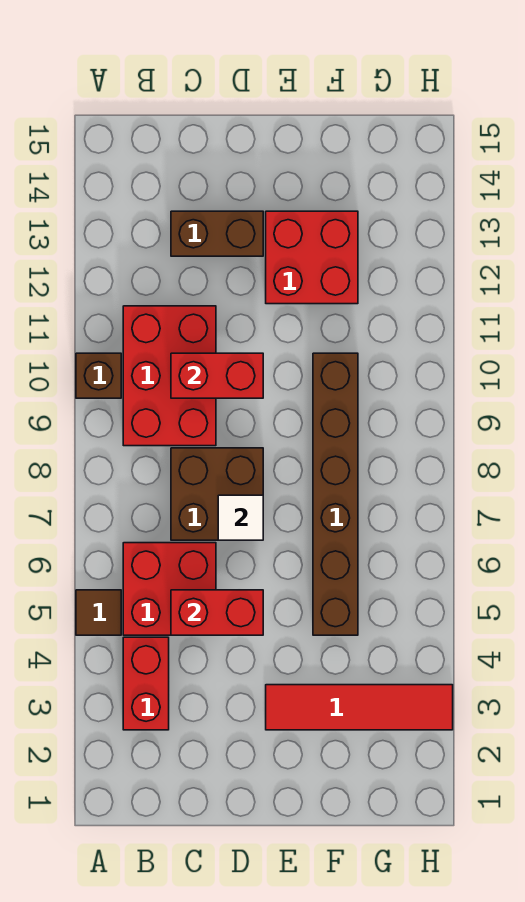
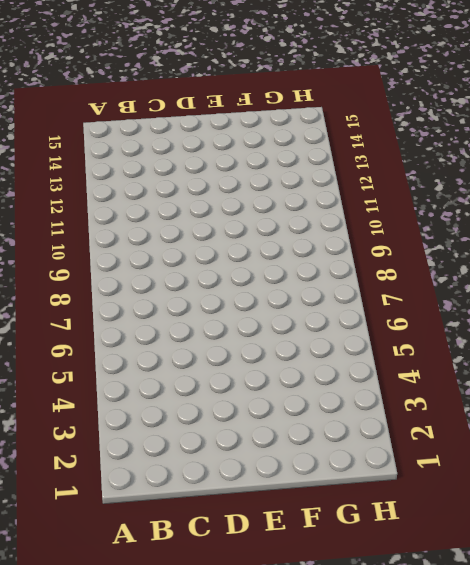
none -> brown 1x1 tile [76,590,121,635]
none -> brown 1x1 brick [76,353,121,398]
none -> red 1x2 brick [123,637,169,730]

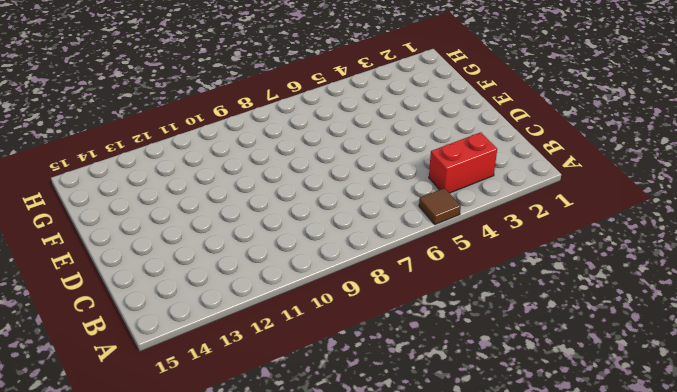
none -> brown 1x1 brick [76,353,121,398]
none -> red 2x2 brick [123,543,216,635]
none -> red 2x3 brick [123,306,216,446]

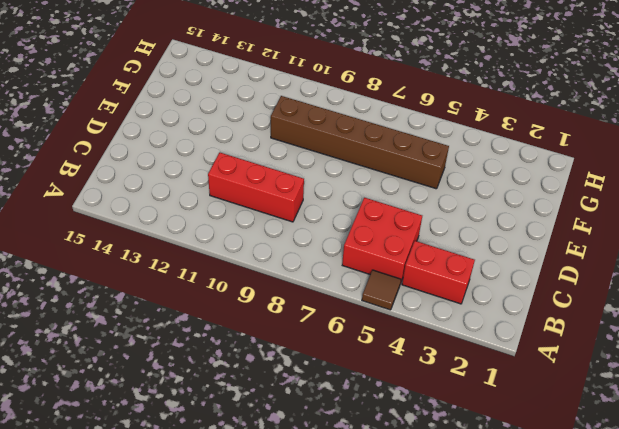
red 1x3 brick [208,153,304,222] -> red 2x3 brick [123,306,216,446]
none -> brown 1x1 brick [76,353,121,398]
none -> brown 2x2 brick [171,448,263,540]
none -> brown 1x2 brick [171,211,263,256]

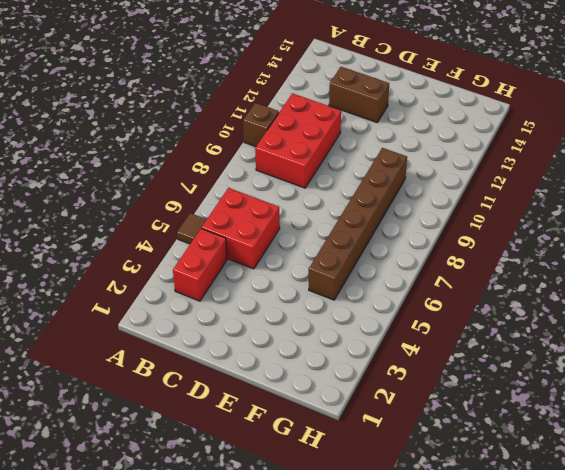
none -> brown 2x2 brick [171,448,263,540]
none -> red 1x4 tile [266,685,453,730]
none -> red 2x2 brick [266,211,358,304]

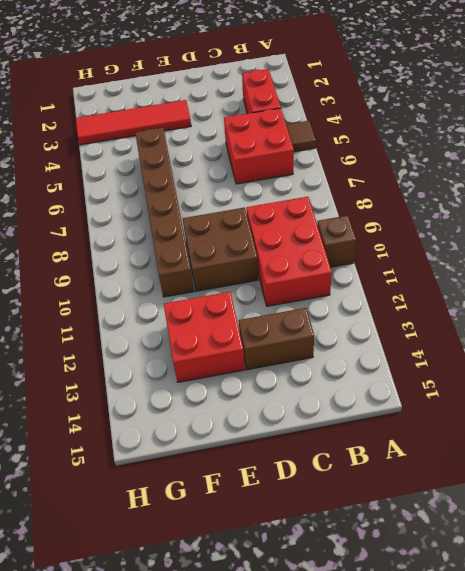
brown 2x2 brick [183,208,258,291] -> brown 2x2 brick moved to [171,448,263,540]
none -> red 1x2 brick [171,590,263,635]
none -> red 1x2 brick [171,353,263,398]
none -> white 1x1 tile [218,495,263,540]

